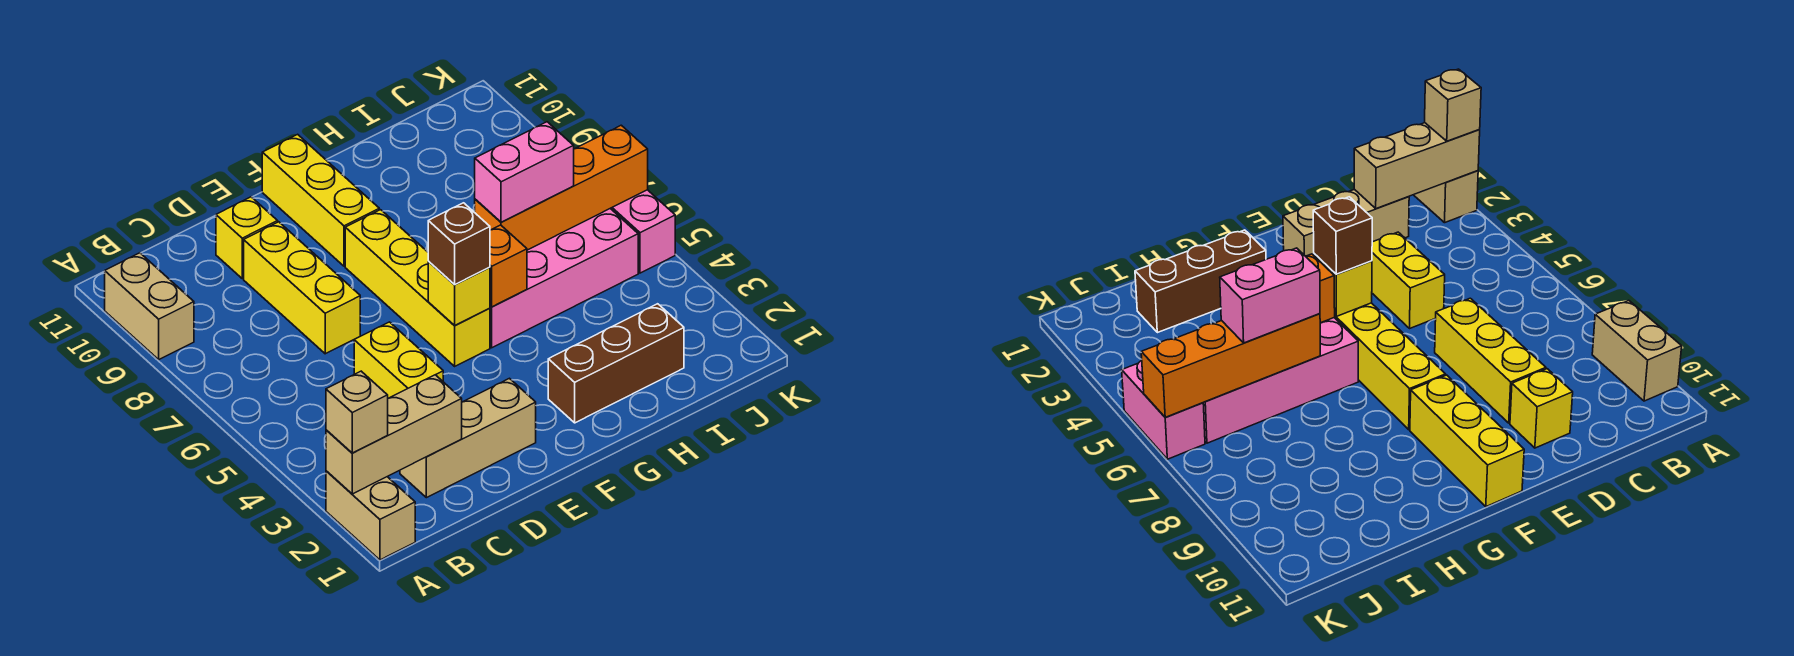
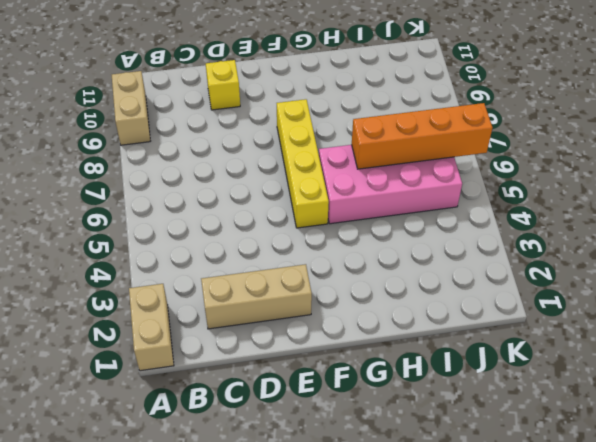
none -> yellow 1x2 brick [354,322,443,398]
none -> yellow 1x3 brick [244,222,360,354]
none -> yellow 1x3 brick [262,134,379,266]

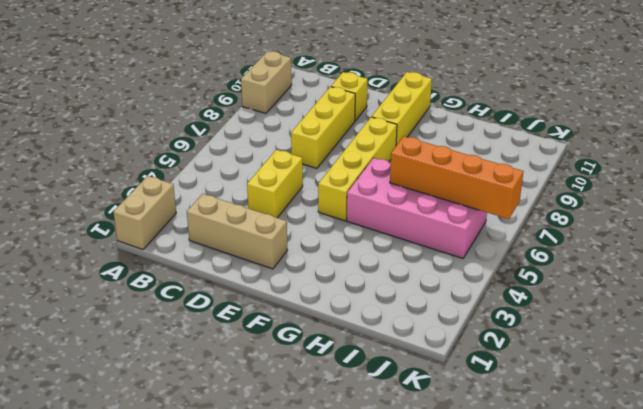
none -> brown 1x3 brick [548,304,684,423]
none -> pink 1x2 brick [610,190,675,273]
none -> tan 1x3 brick [326,375,462,494]

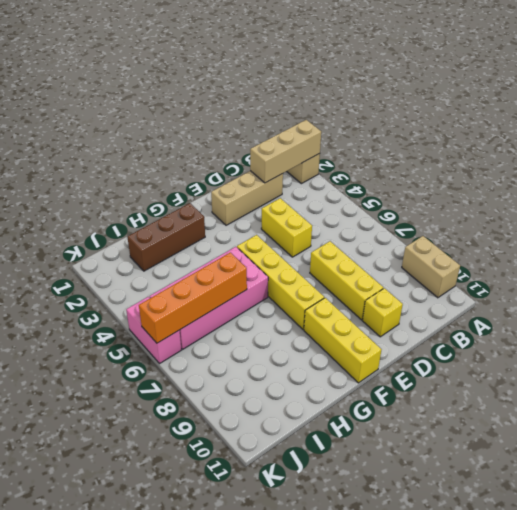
none -> yellow 1x1 brick [428,262,490,326]
none -> orange 1x1 brick [490,225,527,307]
none -> tan 1x1 brick [326,371,388,453]

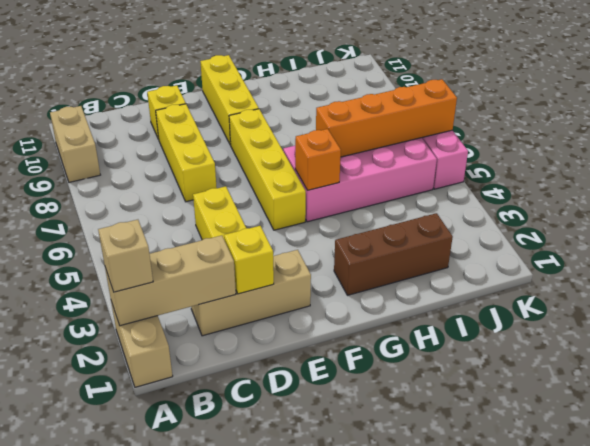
yellow 1x1 brick [224,226,274,294] -> yellow 1x1 brick moved to [428,262,490,326]
none -> brown 1x1 brick [428,203,490,285]
none -> pink 1x2 brick [475,122,574,222]

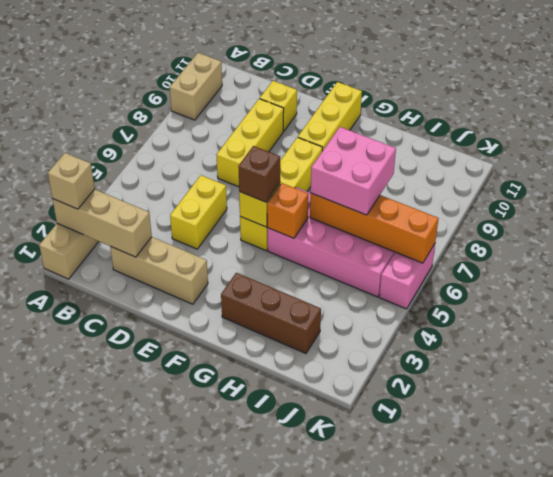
pink 2x2 brick [311,127,396,215] -> pink 1x2 brick [475,122,574,222]

